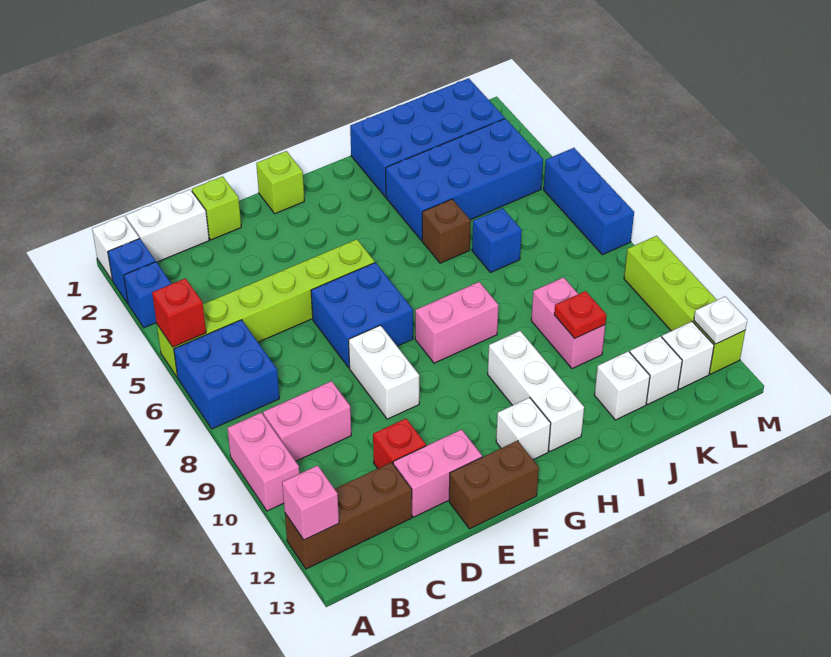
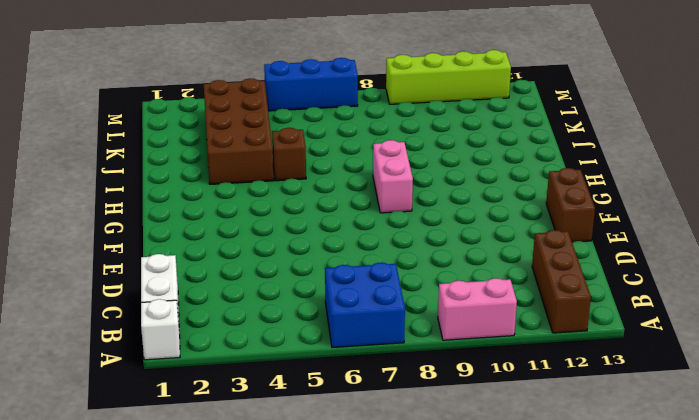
brown 2x4 brick [204,78,274,184] -> blue 2x4 brick [386,119,543,241]
none -> blue 1x1 brick [108,238,156,304]
none -> blue 1x1 brick [124,262,171,328]
none -> lime 1x6 brick [157,239,375,377]
none -> pink 1x2 brick [263,381,351,461]

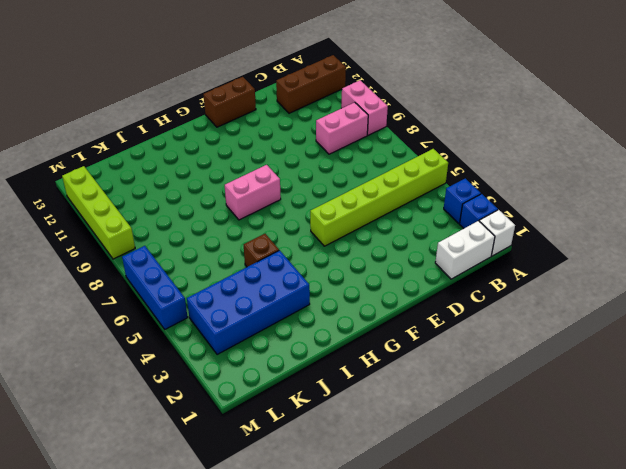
none -> blue 2x2 brick [174,320,279,429]
none -> lime 1x1 brick [192,176,241,240]
none -> red 1x1 brick [373,419,426,468]
none -> pink 1x2 brick [393,430,482,517]

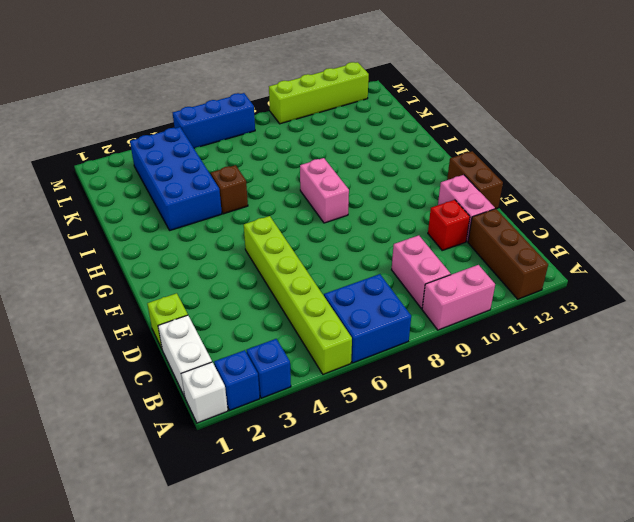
none -> blue 2x2 brick [311,263,413,368]
none -> white 1x2 brick [349,325,419,419]
none -> lime 1x1 brick [256,151,304,214]
none -> white 1x1 brick [496,398,551,460]

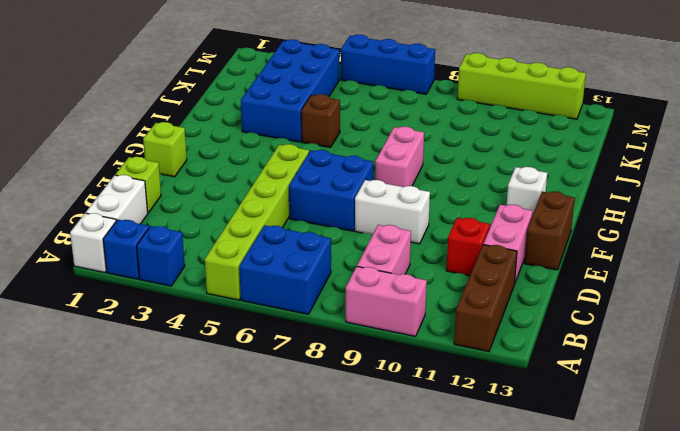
none -> white 1x3 brick [488,331,584,451]
none -> blue 2x4 brick [350,78,505,197]
none -> blue 1x1 brick [472,208,522,273]
none -> pink 1x2 brick [531,277,605,369]

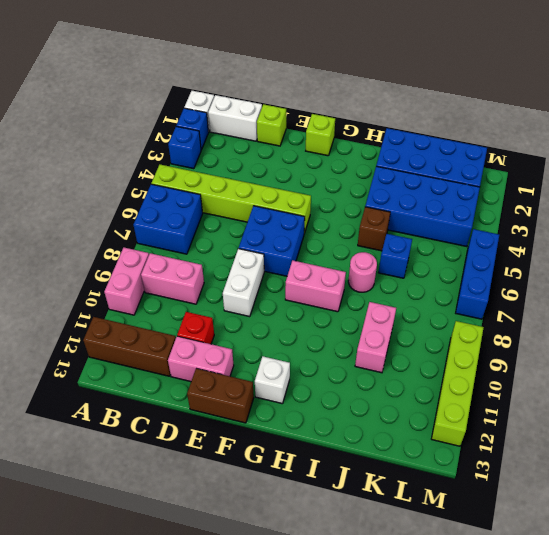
pink 1x1 round brick [348,252,377,292] -> none
none -> white 1x3 brick [488,331,584,451]
none -> white 1x1 brick [594,351,650,420]
none -> white 1x1 brick [630,336,682,404]
none -> white 1x1 brick [662,322,714,389]

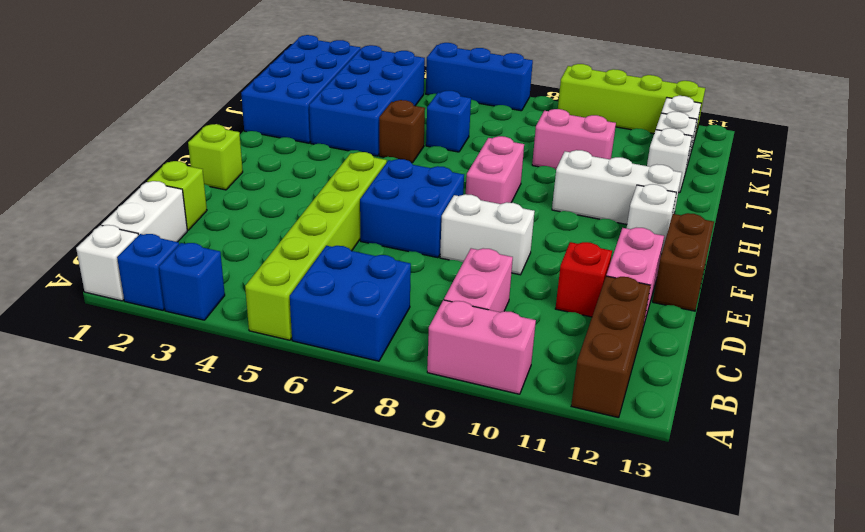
none -> red 1x1 brick [152,278,206,347]
none -> pink 1x1 brick [282,465,339,540]
none -> red 1x1 plate [554,291,606,338]
none -> white 1x1 plate [694,297,747,344]

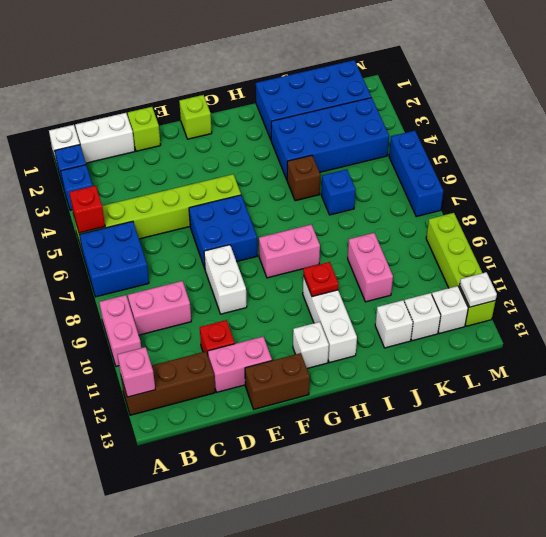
red 1x1 plate [303,262,339,297] -> red 1x1 plate moved to [554,291,606,338]

